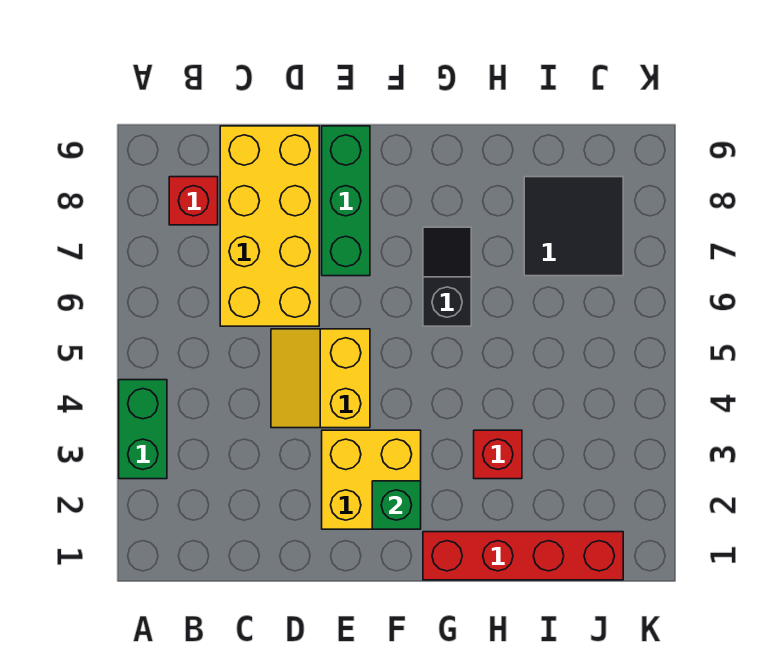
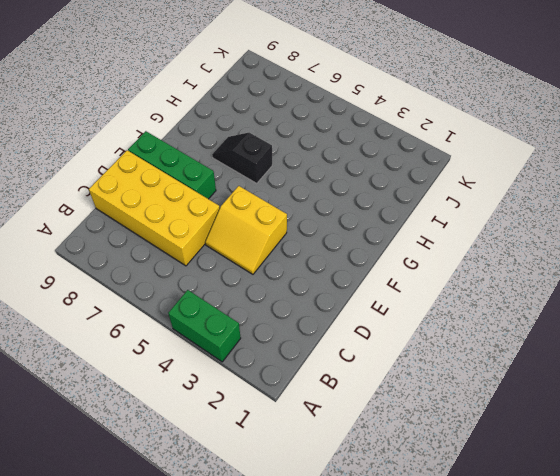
none -> red 1x1 brick [169,177,218,225]
none -> yellow 2x2 brick [322,430,421,529]

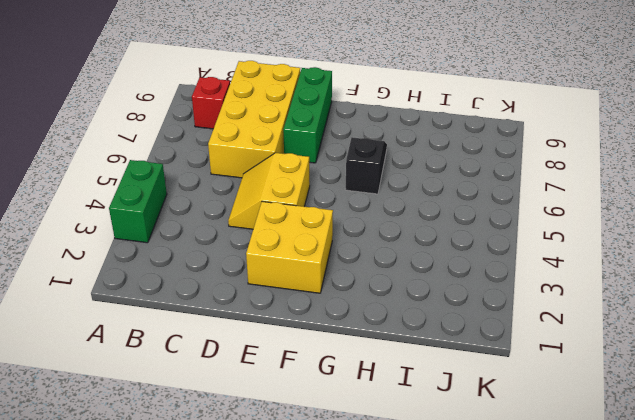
none -> red 1x4 brick [423,532,623,580]
none -> red 1x1 brick [474,430,522,479]

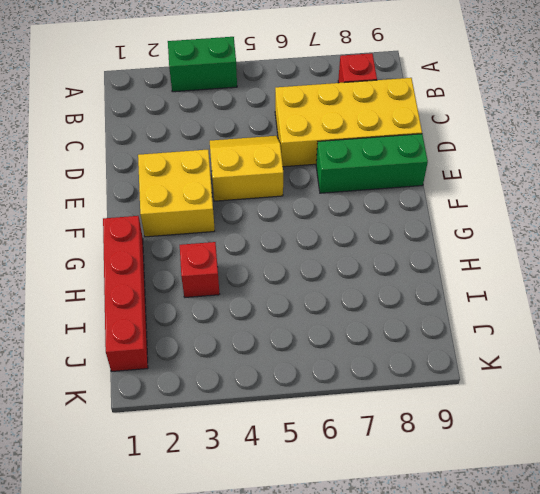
none -> black 1x2 slope [423,227,471,326]
none -> black 2x2 tile [524,177,623,276]

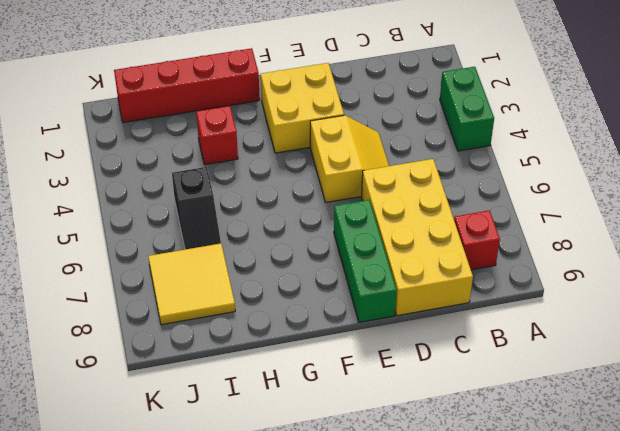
black 1x2 slope [172,167,221,249] -> black 1x2 slope moved to [423,227,471,326]
yellow 2x2 tile [148,244,235,325] -> black 2x2 tile [524,177,623,276]
none -> green 1x1 brick [372,481,421,529]

